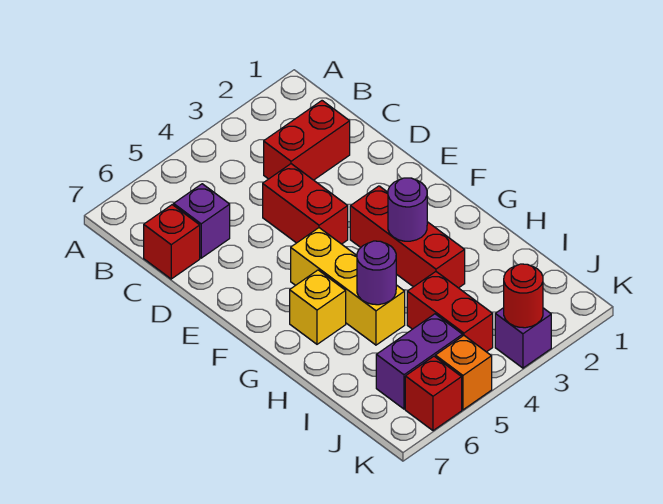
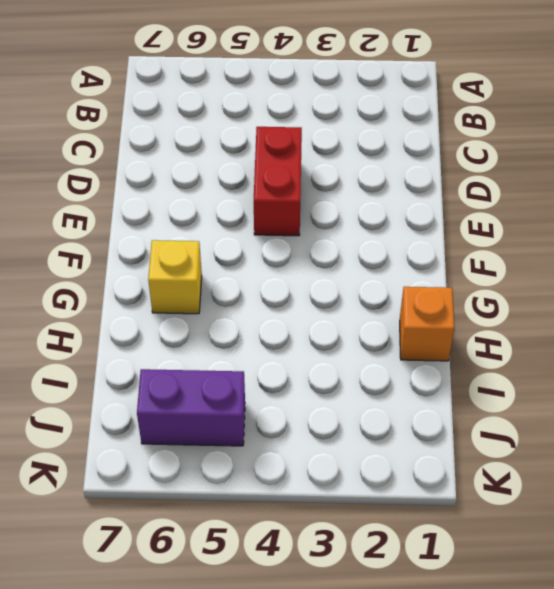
orange 1x1 brick [400,287,454,361] -> orange 1x1 brick moved to [435,336,492,410]
none -> red 1x2 brick [264,101,350,180]
none -> purple 1x1 brick [174,184,230,258]
none -> red 1x1 brick [144,205,200,279]

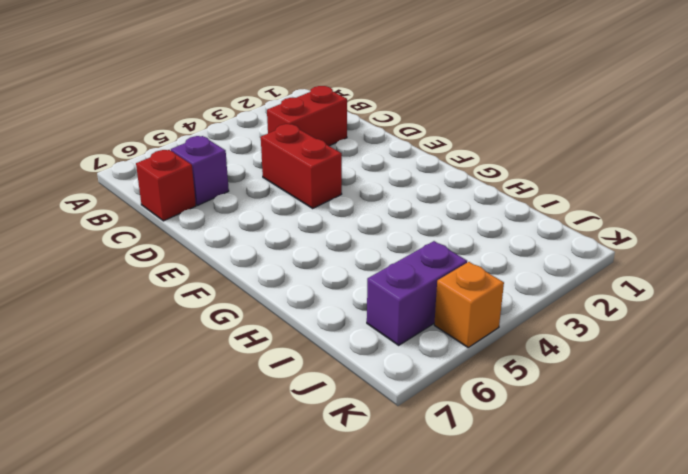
none -> red 1x3 brick [350,186,465,288]
none -> yellow 1x3 brick [291,228,405,345]
none -> yellow 1x1 brick [290,270,346,344]

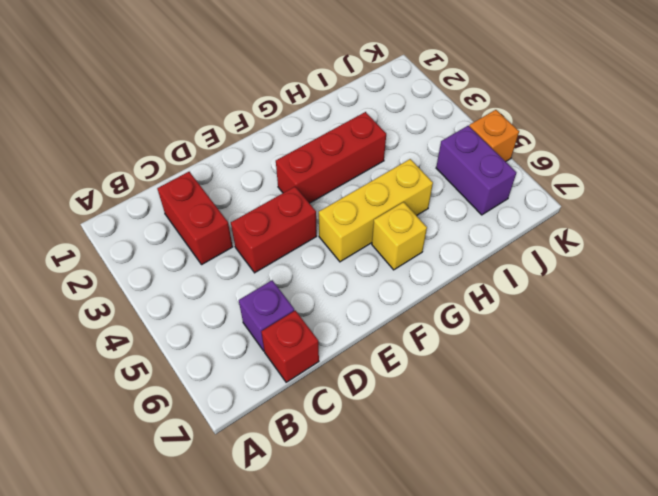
none -> red 1x2 brick [407,272,493,352]
none -> purple 1x1 brick [495,308,551,368]
none -> red 1x1 brick [405,356,462,431]

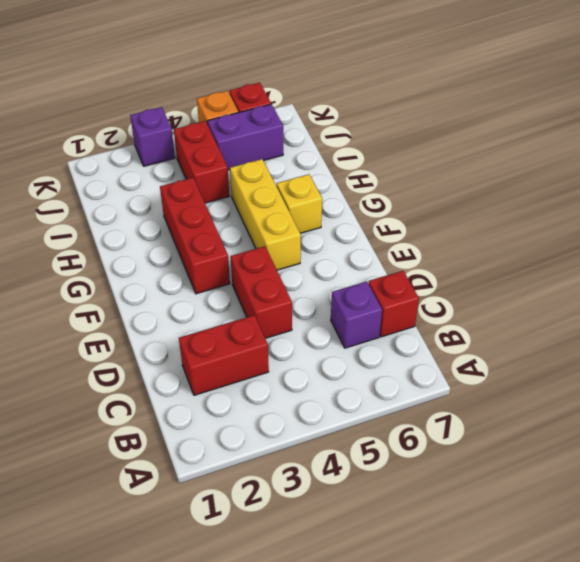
none -> purple 1x1 round brick [388,178,427,241]
none -> purple 1x1 round brick [357,241,396,305]
none -> red 1x1 round brick [504,264,543,328]

